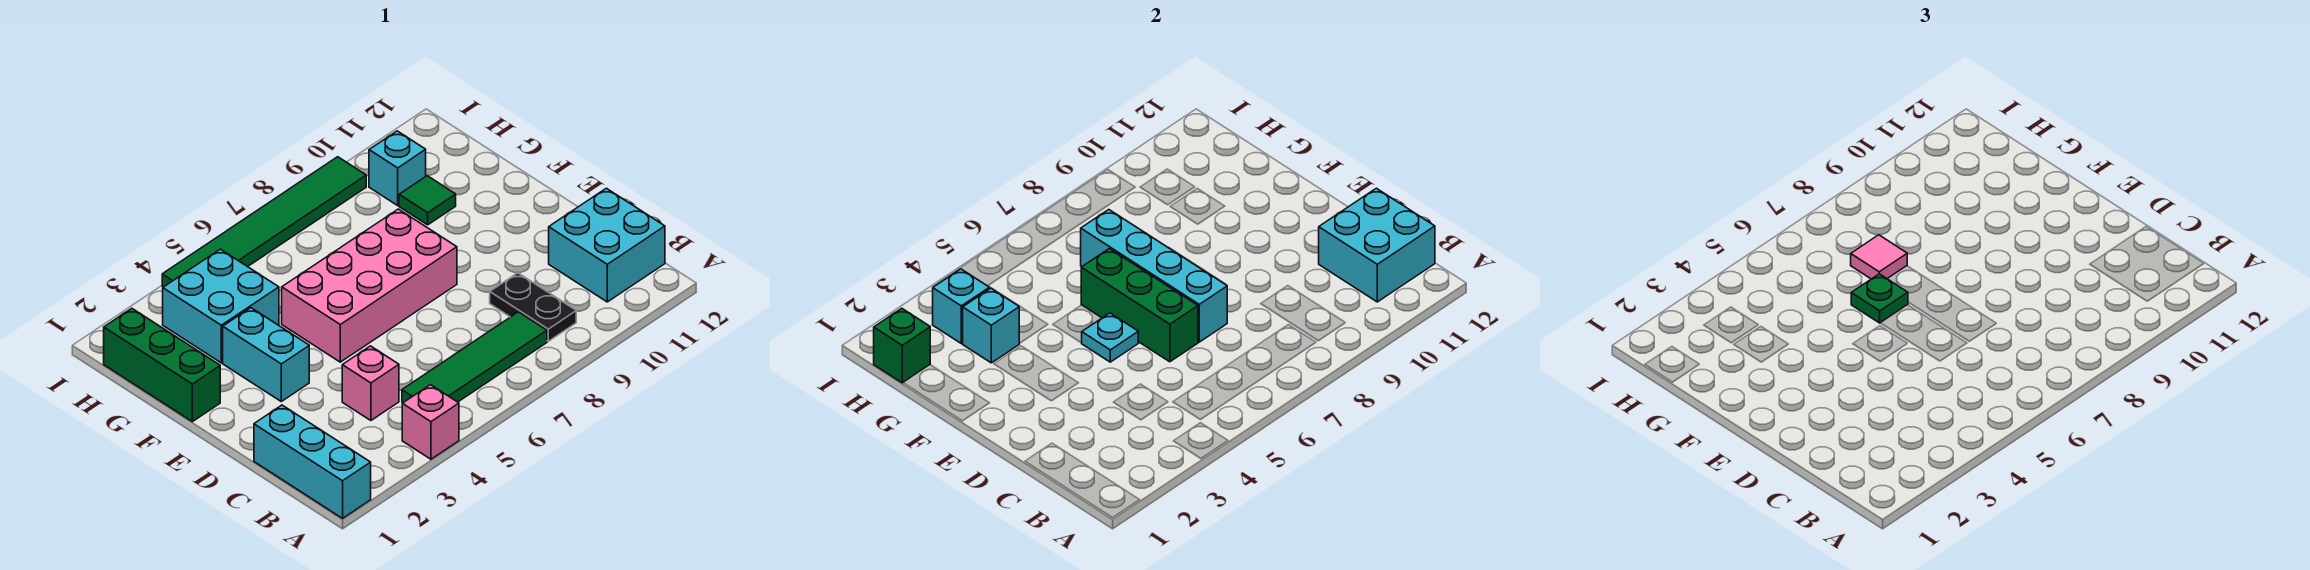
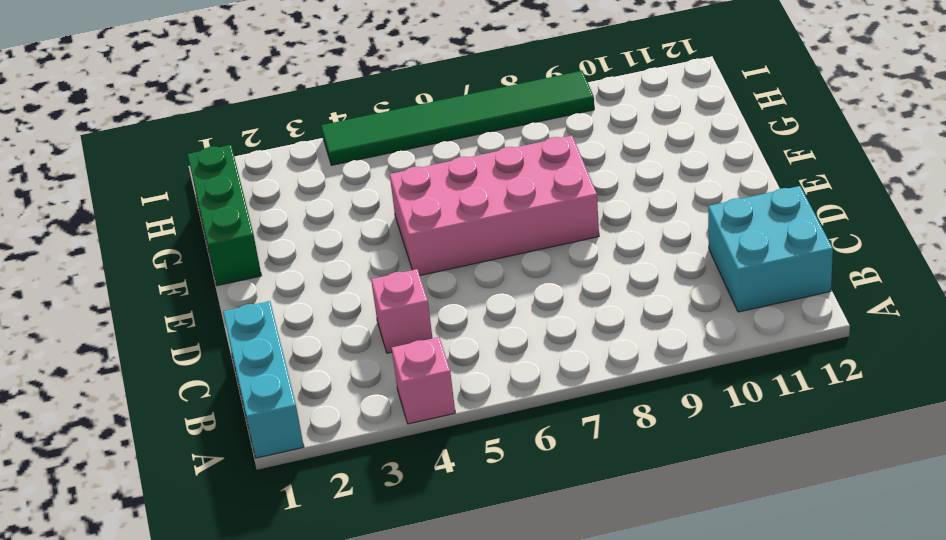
none -> green 1x4 tile [402,312,547,403]
none -> black 1x2 plate [490,273,576,341]
none -> cyan 1x2 brick [223,308,309,401]

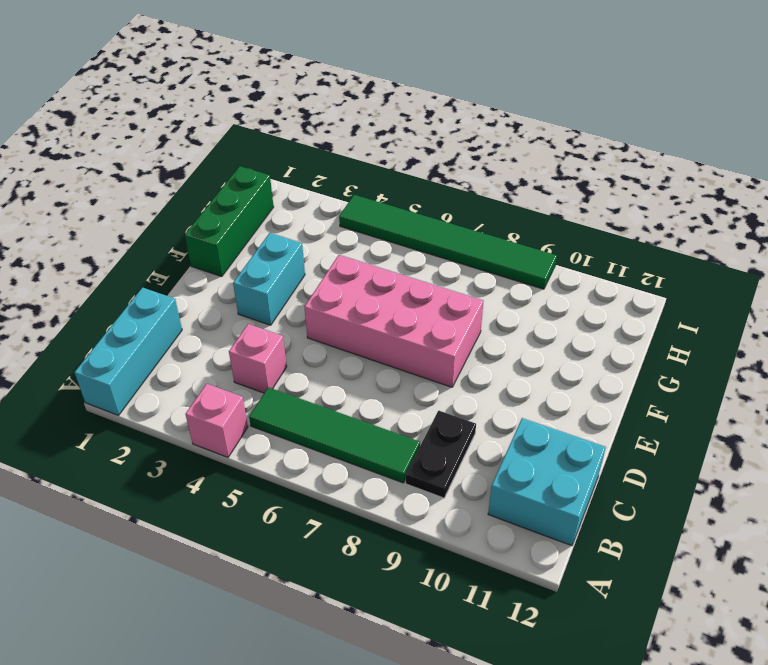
none -> cyan 2x2 brick [163,249,279,363]
none -> green 1x1 tile [399,176,456,225]
none -> cyan 1x1 brick [369,131,426,205]

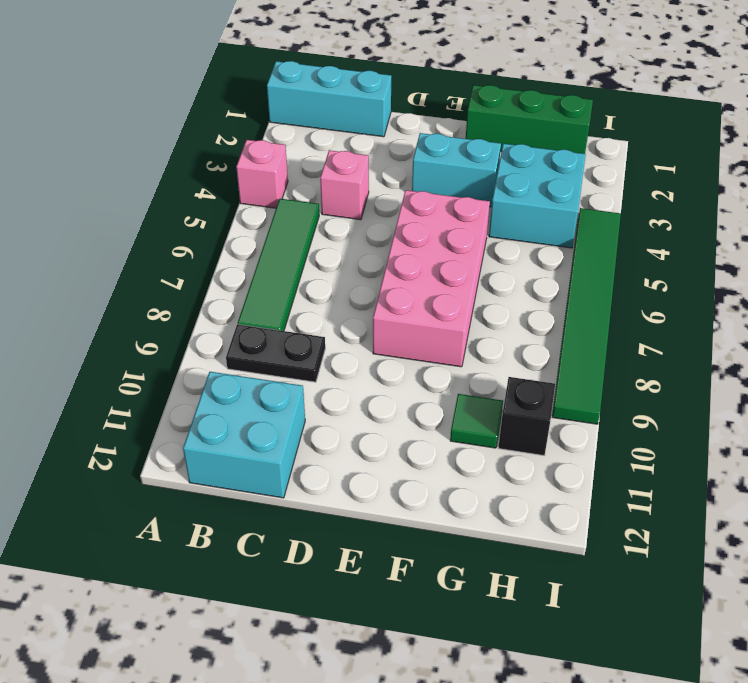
black 1x1 brick [499,377,555,455] -> cyan 1x1 brick [369,131,426,205]
none -> cyan 2x2 brick [1319,188,1435,302]
none -> green 1x3 brick [1081,249,1198,362]
none -> cyan 1x4 brick [1081,210,1227,342]

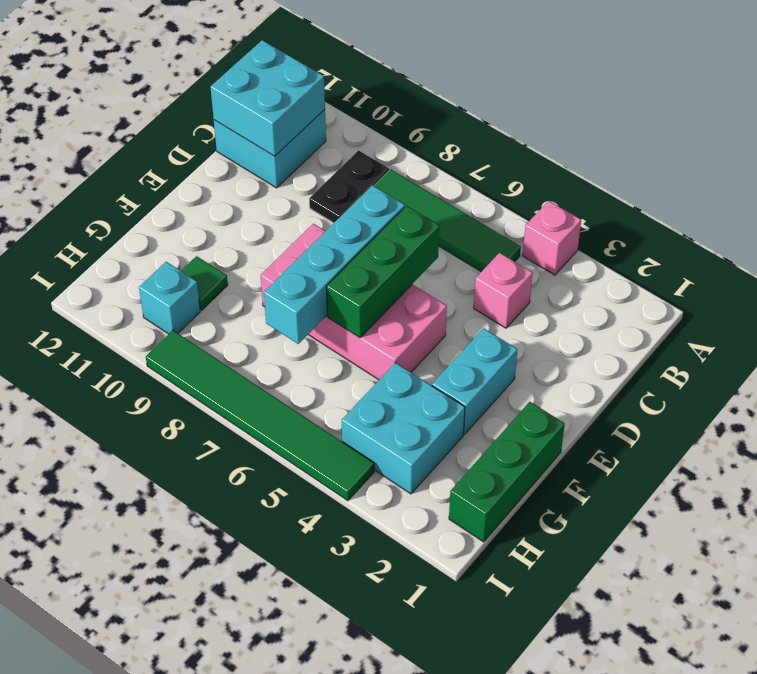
none -> cyan 1x3 brick [254,405,371,518]
none -> cyan 1x1 plate [1082,313,1138,362]
none -> cyan 1x1 brick [963,288,1019,363]

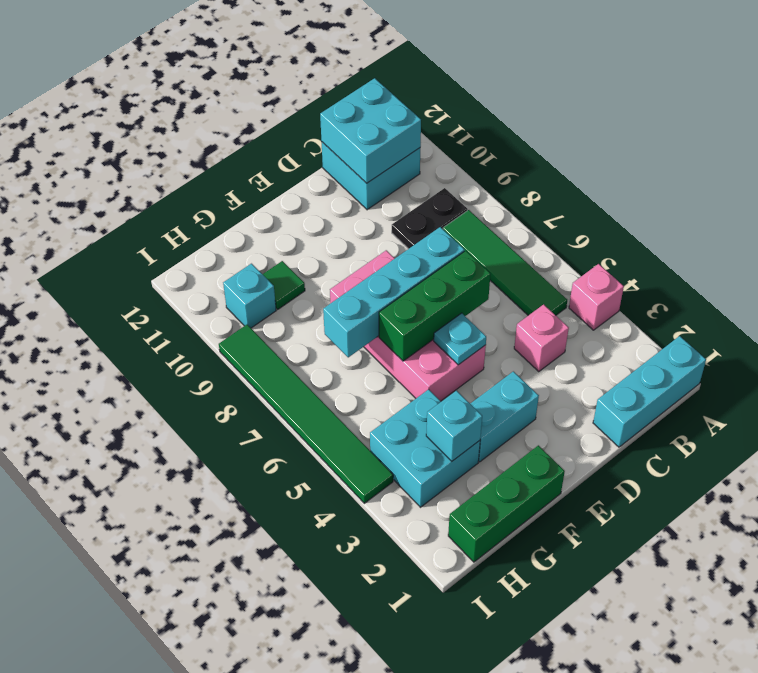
none -> green 1x1 brick [874,308,930,383]
none -> cyan 1x1 brick [933,269,989,343]
none -> green 1x1 plate [1851,274,1908,323]

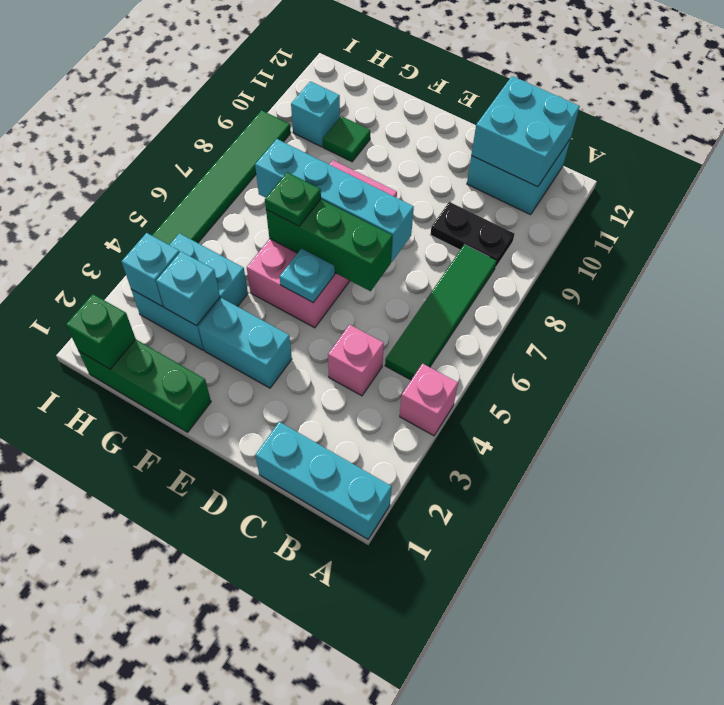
none -> pink 1x1 tile [1851,235,1907,279]

